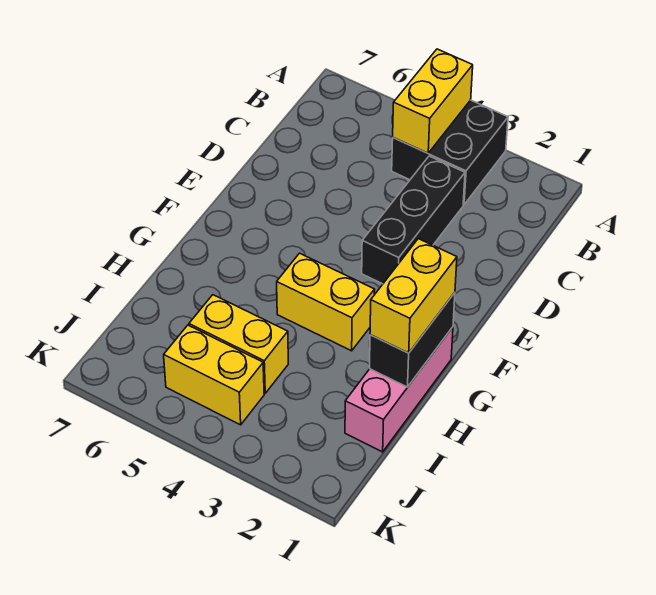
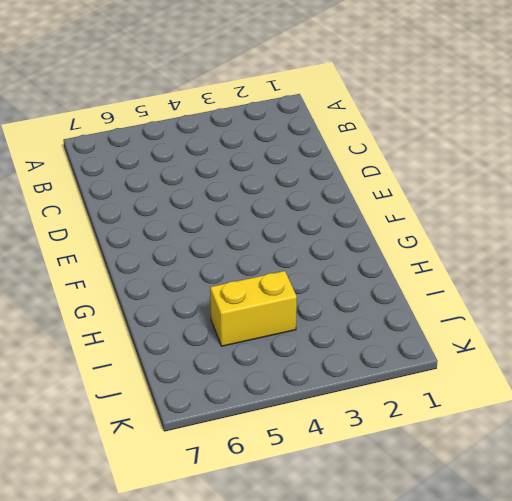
none -> black 2x2 brick [392,100,508,205]
none -> black 1x3 brick [362,156,465,284]

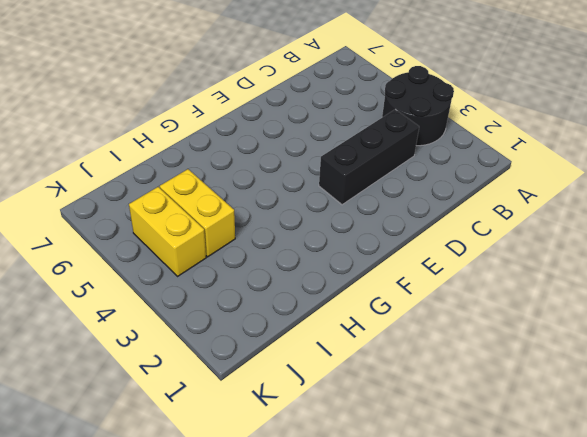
black 2x2 round brick [382,66,454,146] -> black 2x2 brick [392,100,508,205]
none -> pink 1x3 brick [345,327,453,452]
none -> yellow 1x2 brick [277,253,375,351]

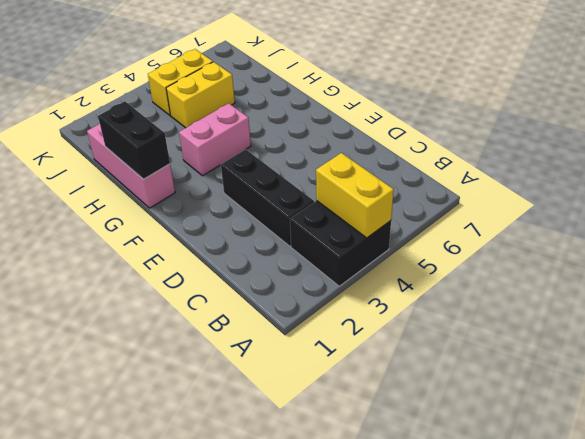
pink 1x2 brick [179,103,251,176] -> yellow 1x2 brick [277,253,375,351]
none -> yellow 1x2 brick [370,239,457,353]

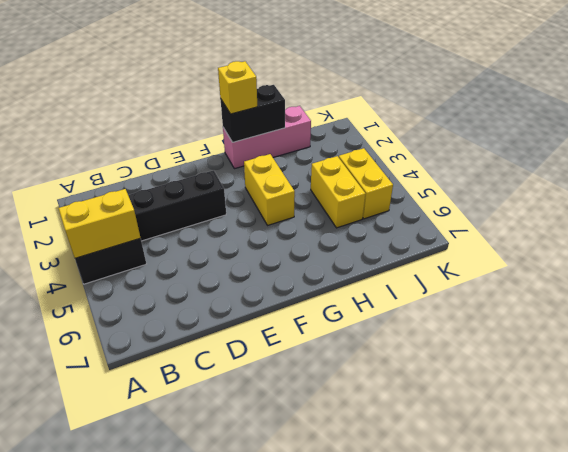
yellow 1x1 brick [218,61,257,114] -> yellow 1x2 brick [370,239,457,353]

